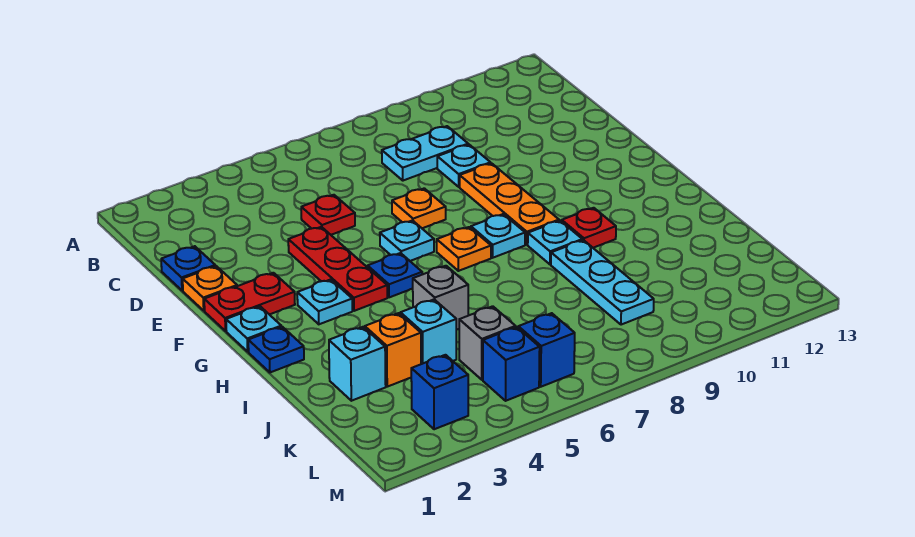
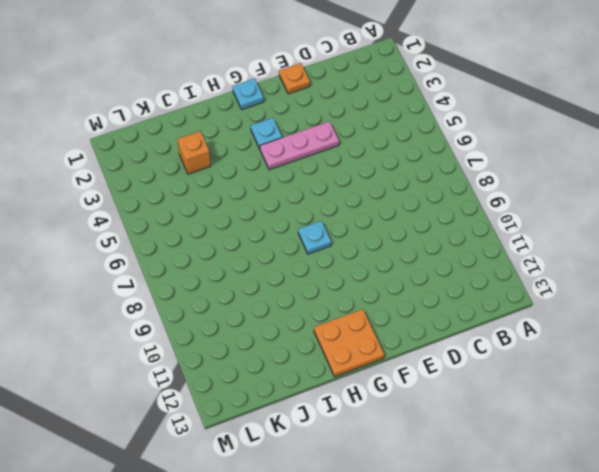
pink 1x3 plate [260,122,339,170] -> red 1x3 plate [288,227,387,311]
orange 2x2 plate [314,309,384,377] -> none
none -> cyan 1x2 plate [382,126,468,181]
none -> blue 1x1 plate [161,246,215,291]
none -> red 1x1 plate [301,195,355,235]

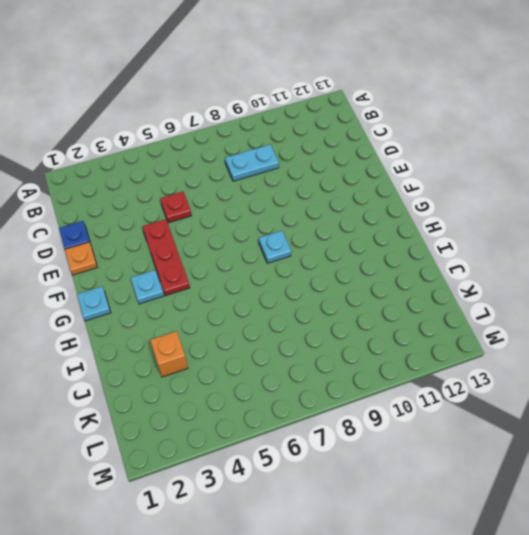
none -> cyan 1x1 plate [437,145,491,187]
none -> orange 1x1 plate [392,188,446,228]
none -> orange 1x3 plate [460,163,559,245]

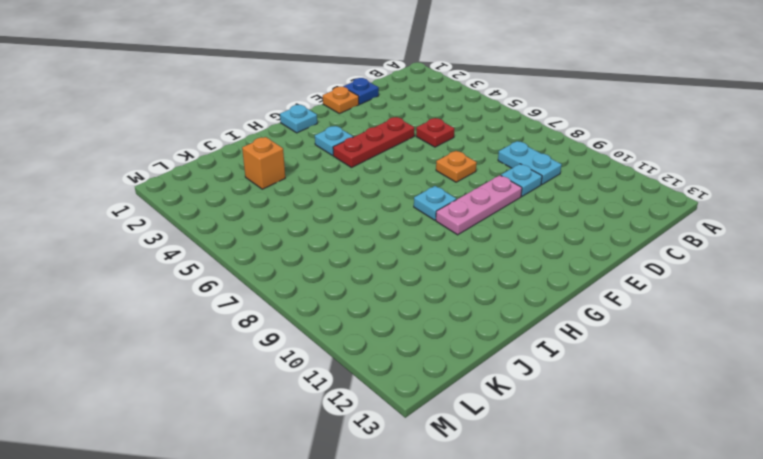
pink 1x3 plate [436,175,522,235] -> orange 1x3 plate [460,163,559,245]
none -> red 1x2 plate [204,273,295,331]
none -> cyan 1x1 plate [380,220,434,261]
none -> blue 1x1 plate [368,253,422,297]

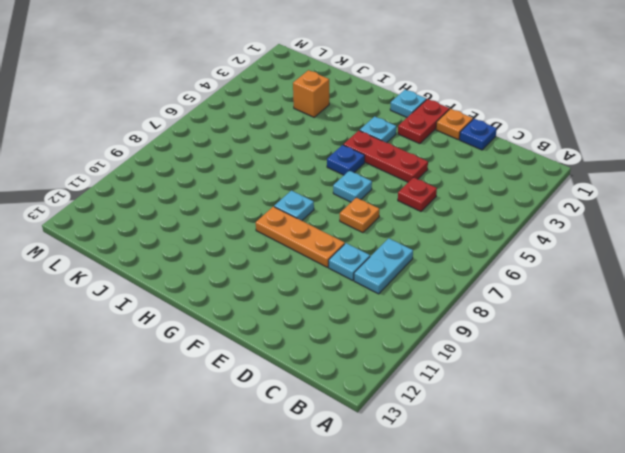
none -> orange 1x1 plate [437,227,491,271]
none -> blue 1x1 plate [248,327,304,372]
none -> cyan 1x1 plate [528,221,582,264]

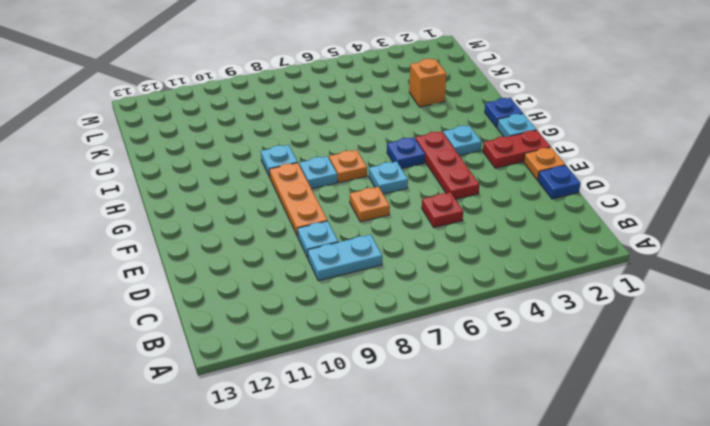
none -> red 1x1 plate [562,208,616,248]
none -> grey 1x1 brick [413,266,468,330]
none -> cyan 1x3 plate [551,240,654,325]

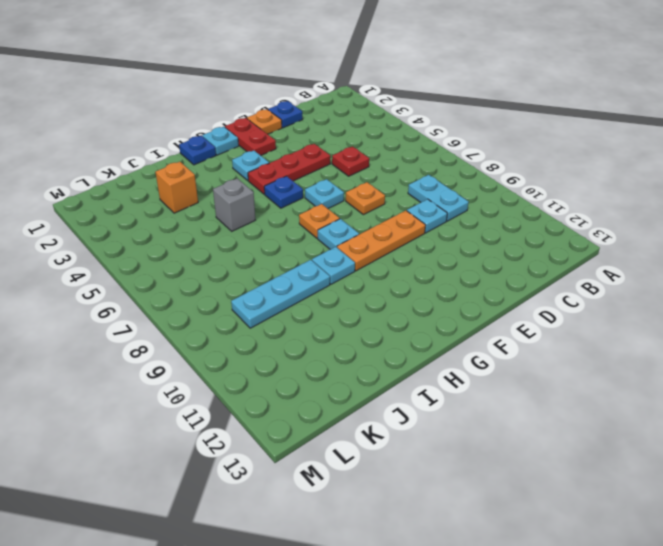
none -> red 1x1 plate [562,208,616,248]
none -> cyan 1x1 brick [329,327,386,401]
none -> cyan 1x1 brick [400,300,456,364]

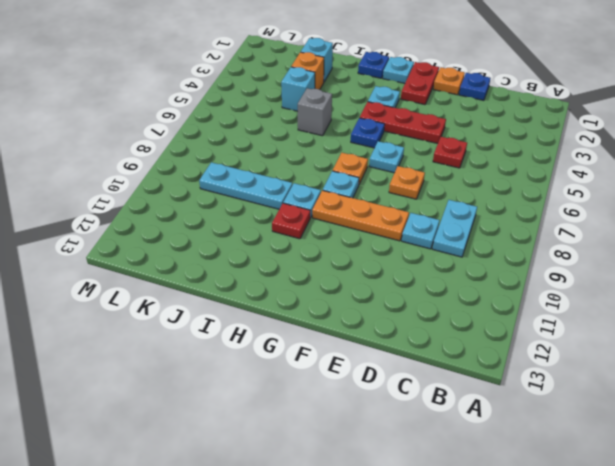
none -> grey 1x1 brick [459,306,516,380]
none -> blue 1x1 brick [411,355,468,429]
none -> blue 1x1 brick [483,327,540,401]

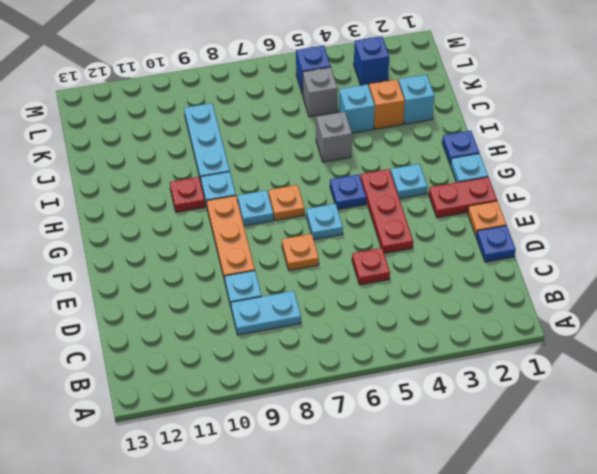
none -> blue 1x1 brick [518,313,575,387]

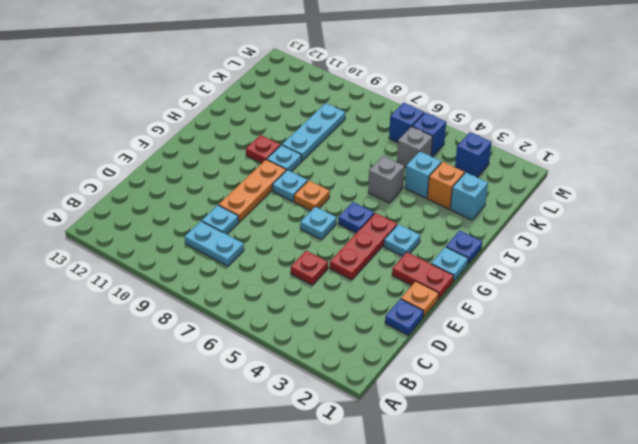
none -> orange 1x1 plate [392,188,446,228]

